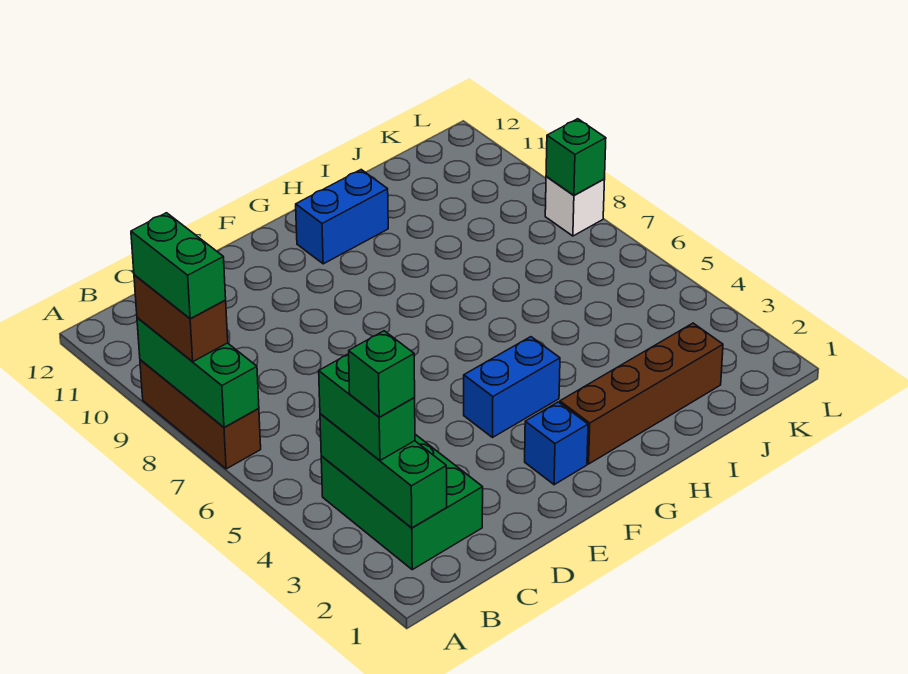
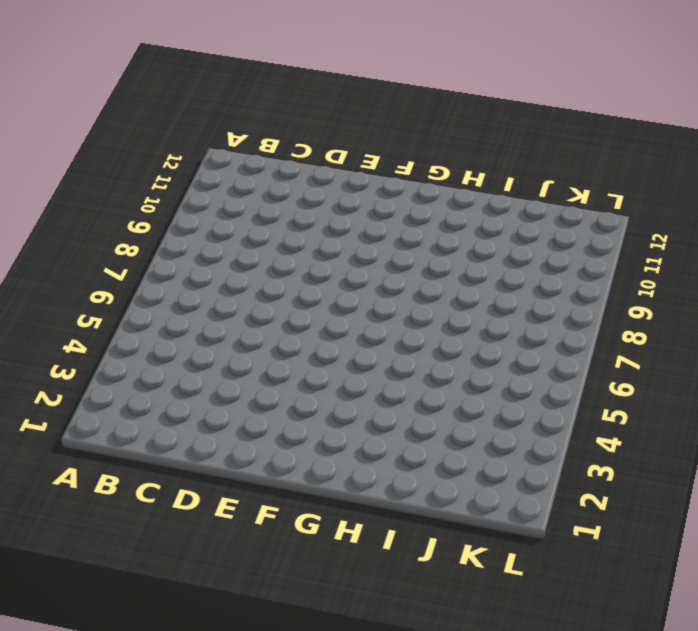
none -> brown 1x3 brick [140,360,261,469]
none -> green 2x3 brick [321,434,483,570]
none -> blue 1x1 brick [525,402,588,485]

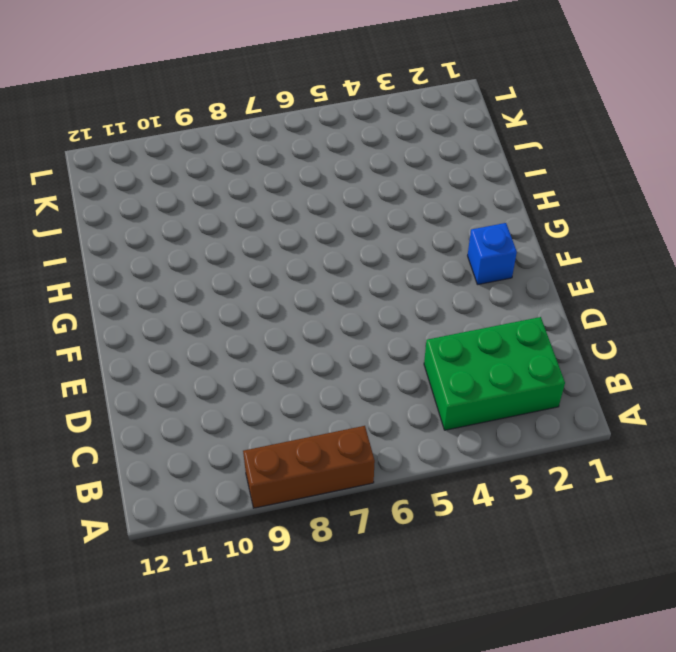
none -> blue 1x2 brick [464,337,560,438]
none -> brown 1x4 brick [560,323,723,464]
none -> blue 1x2 brick [296,170,388,264]

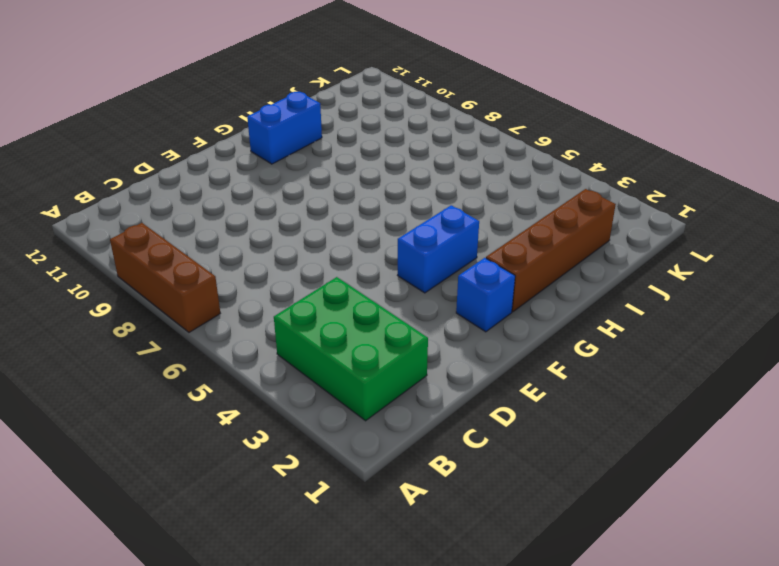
none -> white 1x1 brick [545,177,605,236]
none -> green 1x3 brick [137,318,259,428]
none -> green 1x3 brick [320,414,447,528]

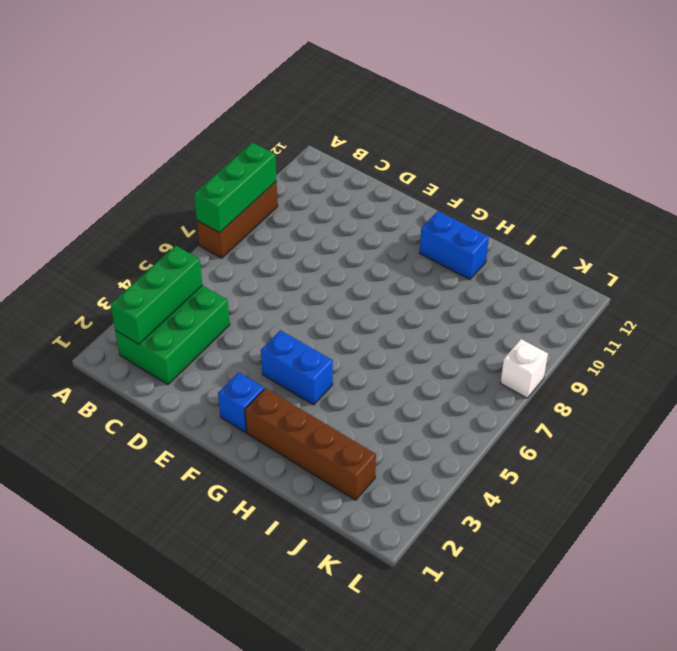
none -> green 1x1 brick [546,119,606,195]
none -> brown 1x2 brick [134,275,228,361]
none -> green 1x2 brick [319,354,415,460]

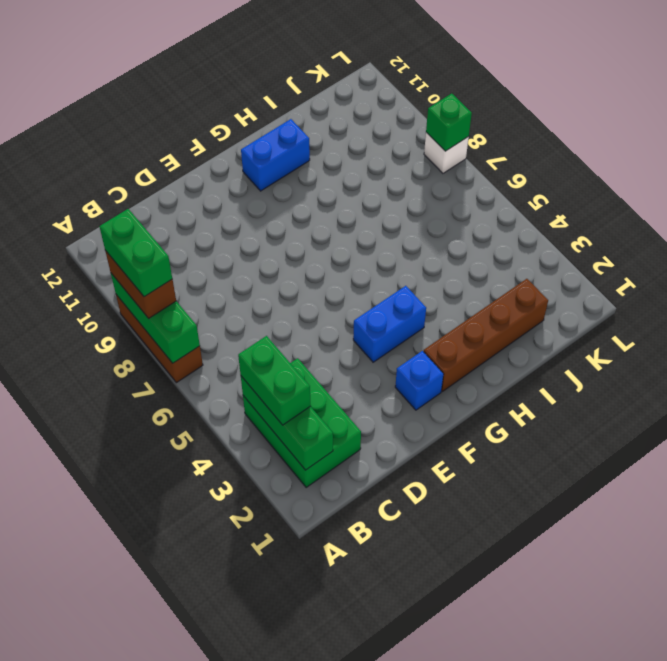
none -> green 1x1 brick [349,331,415,417]

